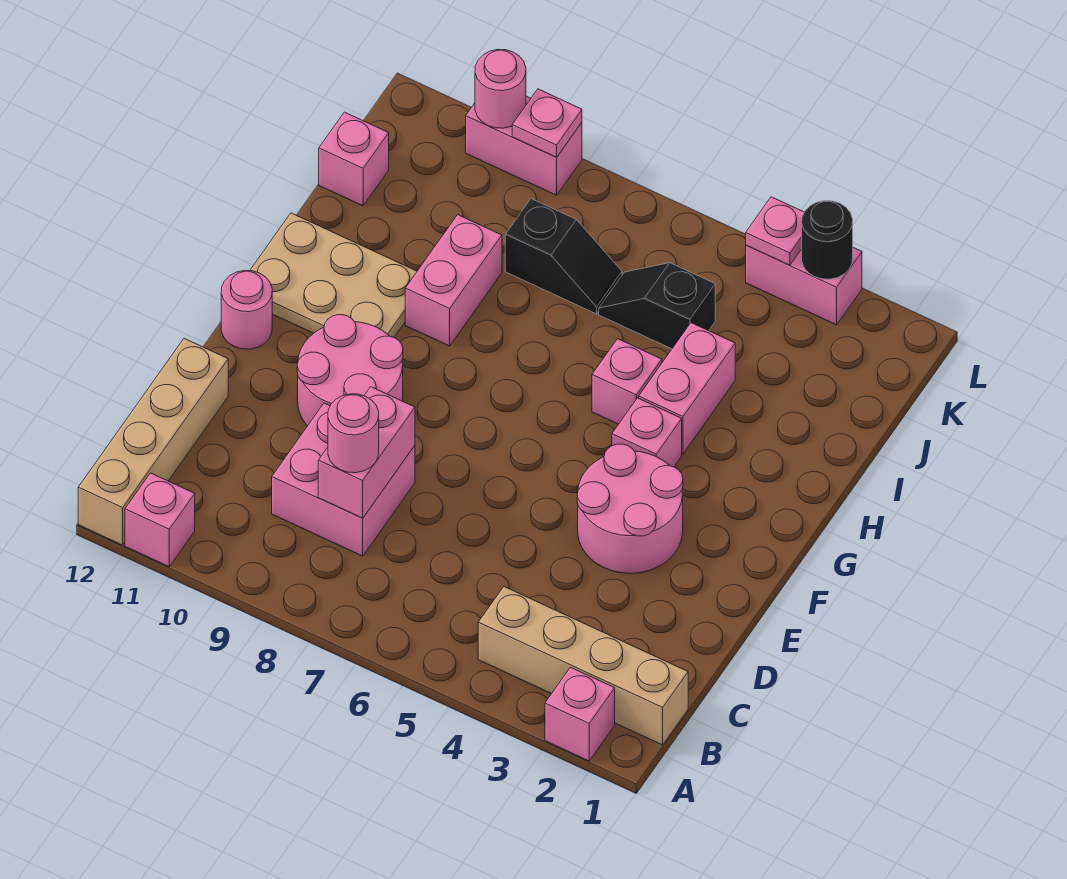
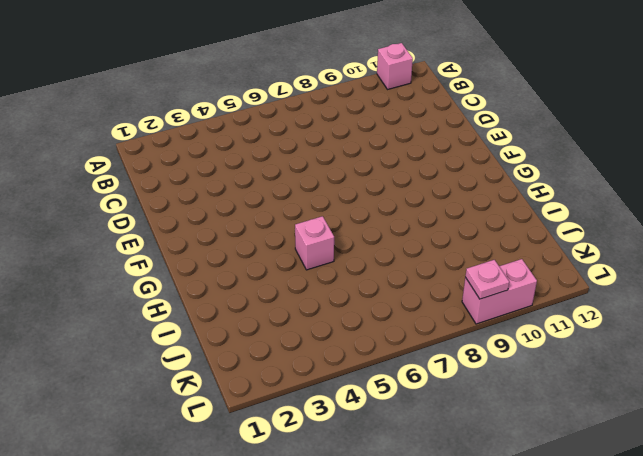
none -> pink 1x1 brick [545,667,615,761]
none -> tan 1x4 brick [78,338,228,545]
none -> tan 1x4 brick [478,587,688,745]

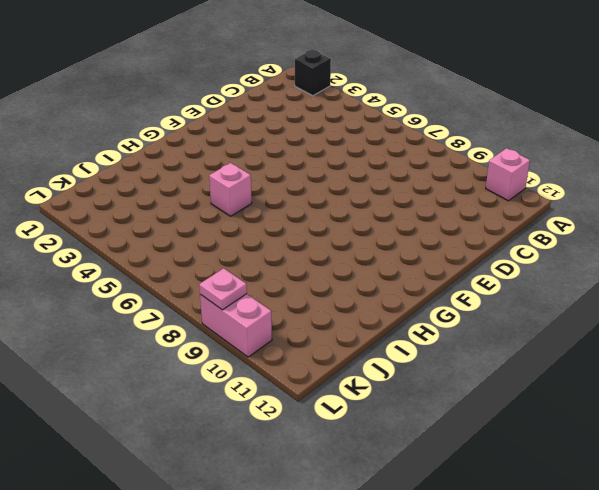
black 1x1 brick [295,50,331,96] -> pink 1x1 brick [545,667,615,761]
none -> tan 1x4 brick [78,338,228,545]
none -> tan 1x4 brick [478,587,688,745]
none -> pink 2x2 brick [272,403,415,556]

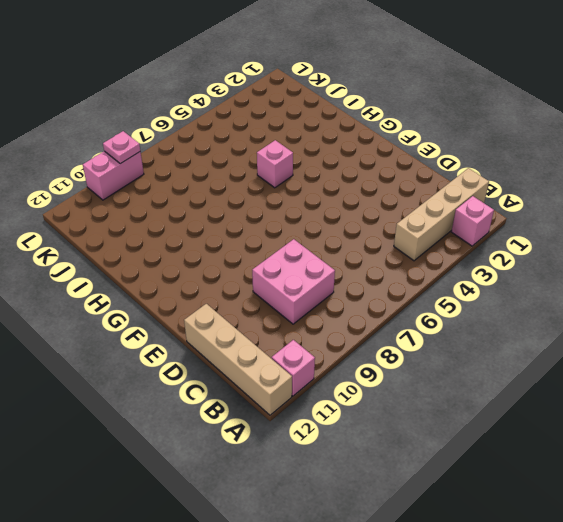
none -> pink 2x2 round brick [577,444,683,573]
none -> pink 2x2 round brick [297,315,403,426]
none -> pink 1x1 round brick [221,271,272,349]

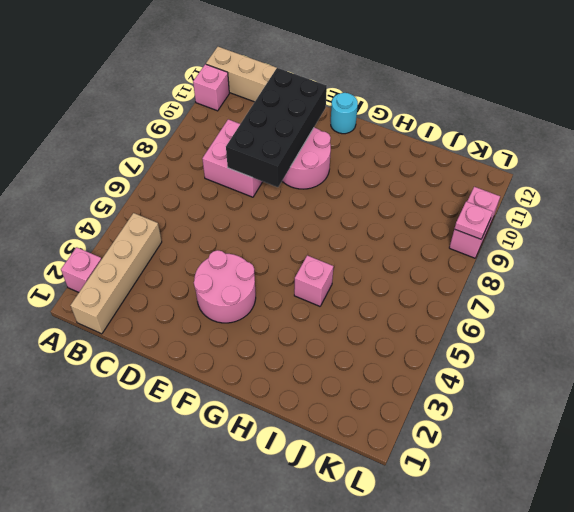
black 2x4 brick [226,68,327,187] -> pink 1x2 brick [318,387,415,518]
cyan 1x1 round brick [331,93,358,134] -> pink 1x1 round brick [221,271,272,349]
none -> pink 1x1 brick [612,398,682,467]
none -> tan 2x3 plate [250,213,417,337]
none -> pink 1x2 brick [639,323,735,454]

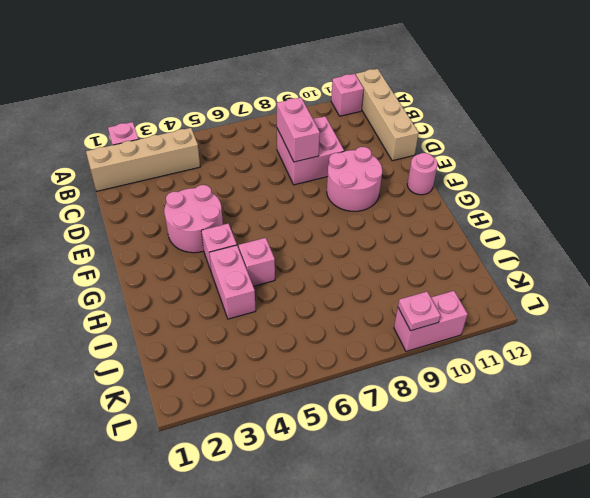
none -> tan 2x3 plate [250,213,417,337]
none -> pink 1x2 brick [405,215,502,346]
none -> black 1x2 slope [599,263,715,349]

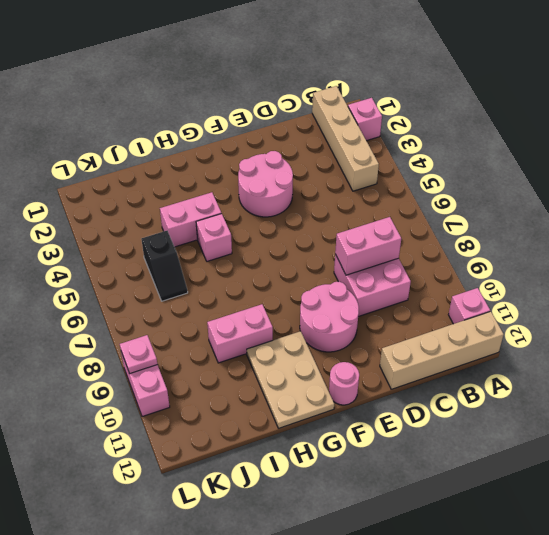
none -> pink 1x1 brick [612,398,682,467]
none -> black 1x2 slope [505,199,622,314]
none -> pink 1x1 brick [319,112,389,206]

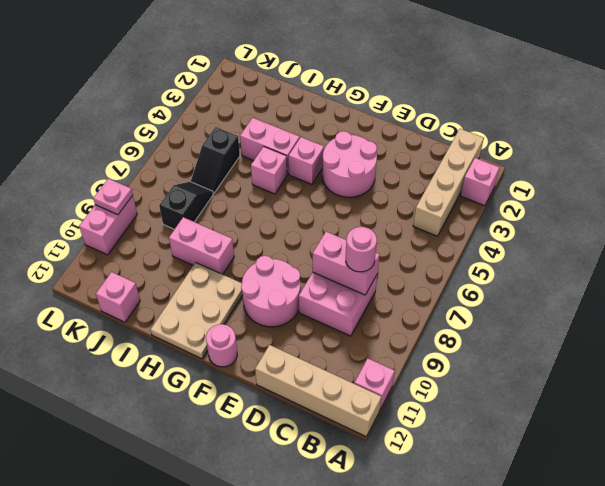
none -> pink 1x2 brick [746,245,862,325]
none -> black 1x1 round brick [802,201,853,279]
none -> pink 1x1 plate [746,197,804,265]

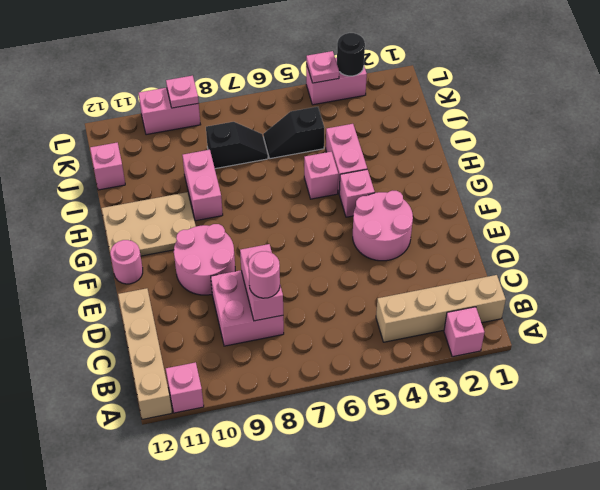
none -> pink 1x1 round brick [475,49,526,128]

